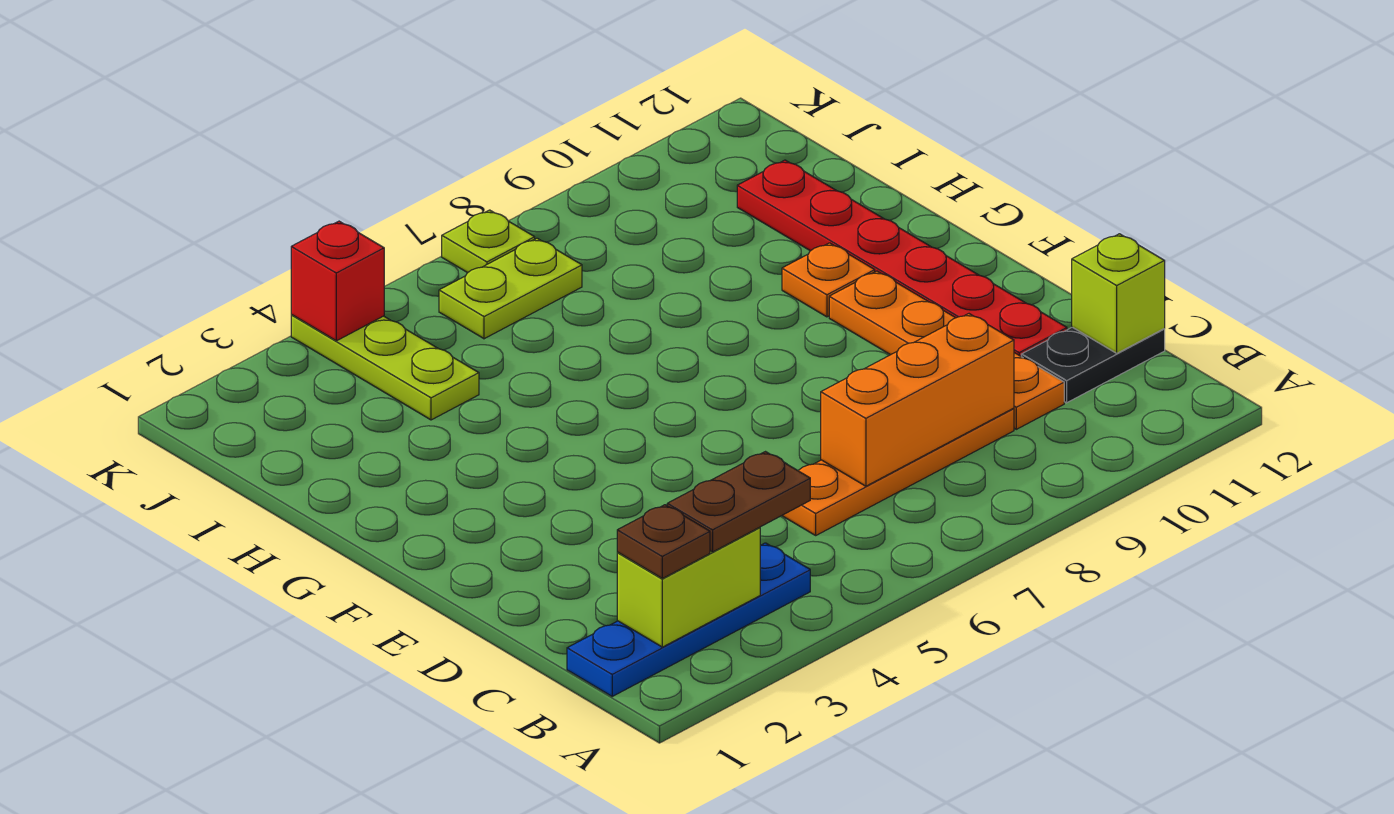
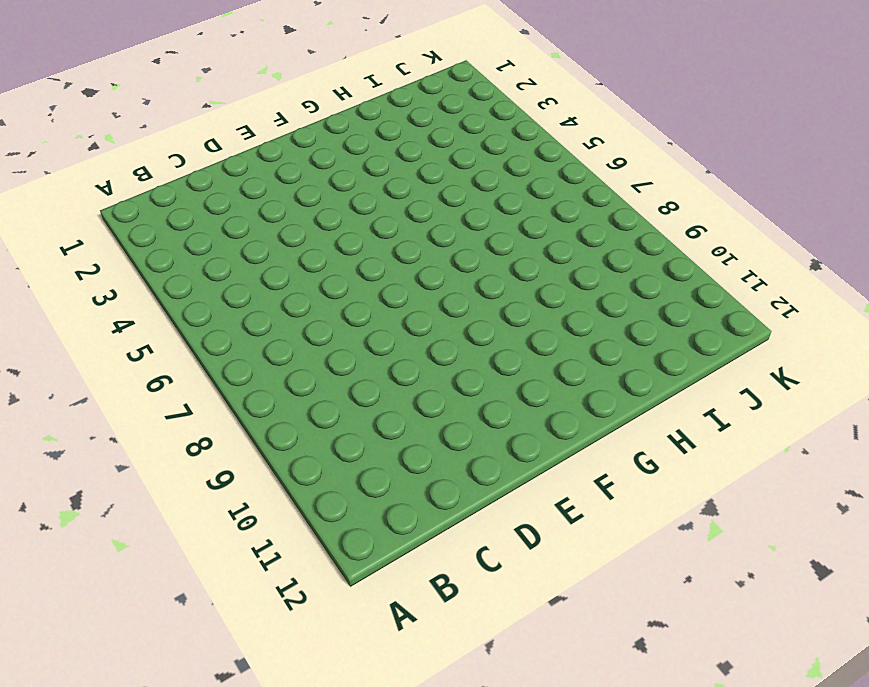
none -> blue 1x4 plate [567,543,810,696]
none -> orange 1x4 plate [782,408,1014,535]
none -> orange 1x4 plate [829,271,1064,429]

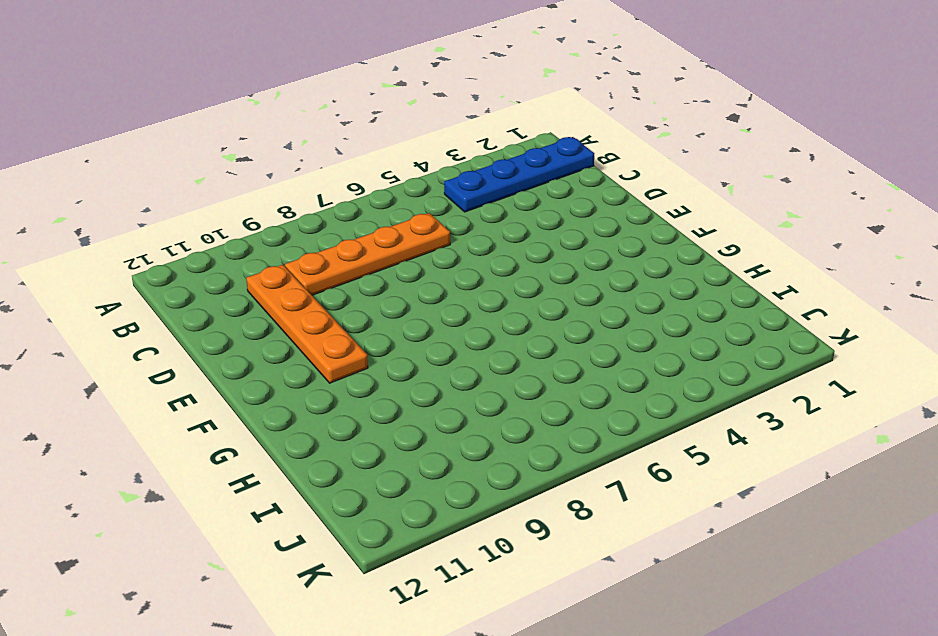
none -> black 1x2 plate [1021,327,1165,403]
none -> red 1x6 plate [737,160,1067,356]
none -> orange 1x1 plate [782,243,875,317]

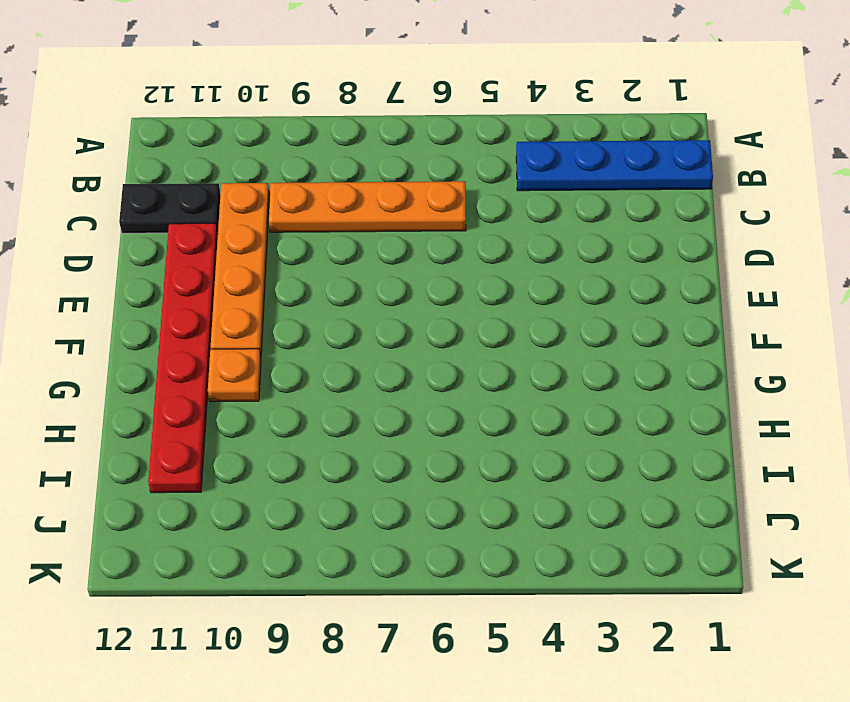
none -> lime 1x3 plate [291,315,479,420]
none -> lime 1x2 plate [439,238,582,339]
none -> lime 1x1 plate [442,210,535,273]

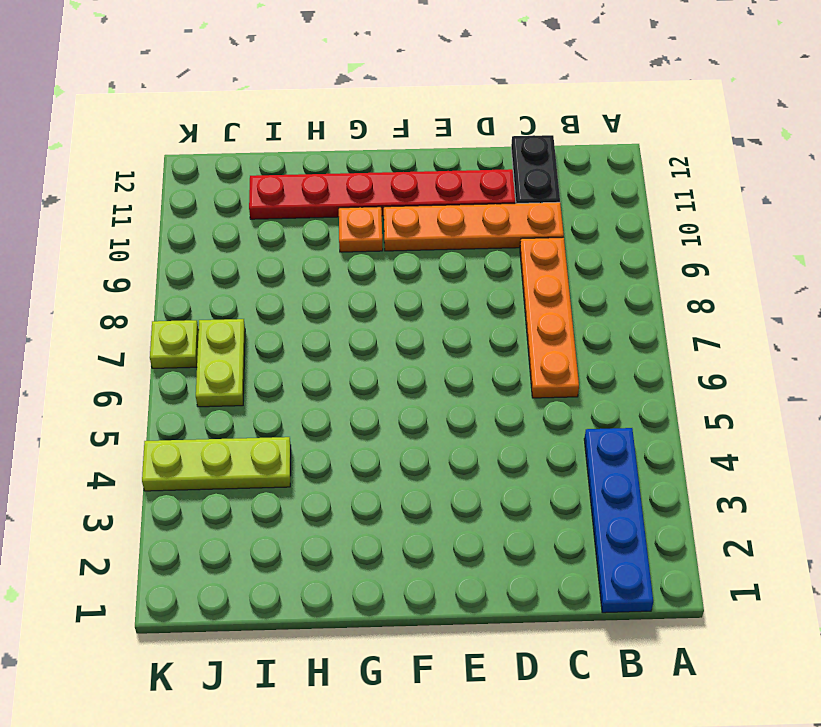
none -> lime 1x2 brick [617,527,760,647]
none -> orange 1x3 brick [821,314,1014,486]
none -> lime 1x1 brick [1072,234,1165,353]

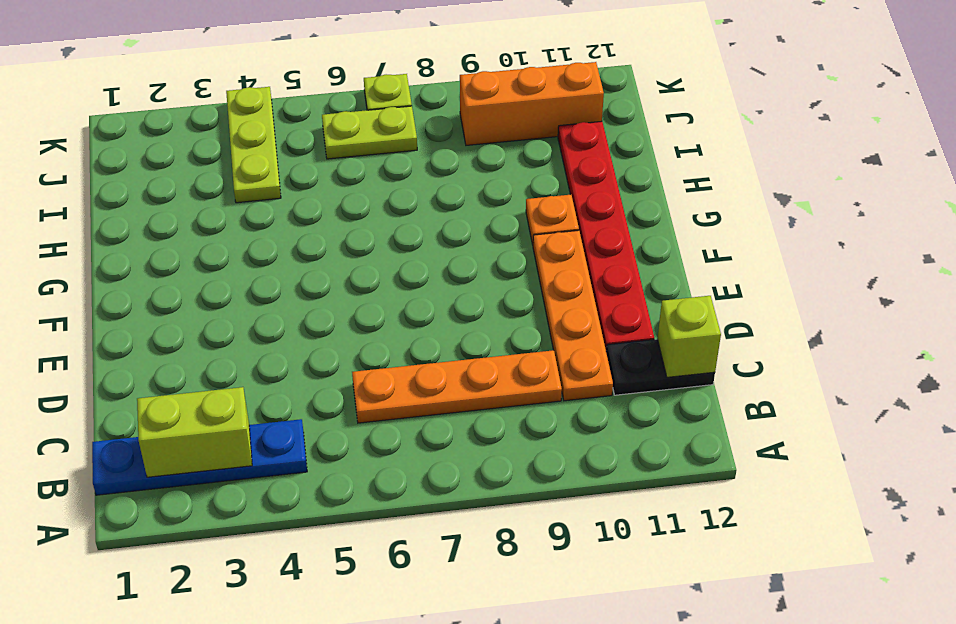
orange 1x3 brick [460,62,604,145] -> orange 1x3 brick moved to [821,314,1014,486]
none -> red 1x1 brick [291,221,384,341]
none -> brown 1x1 plate [617,505,710,579]
none -> brown 1x2 plate [667,452,810,552]

